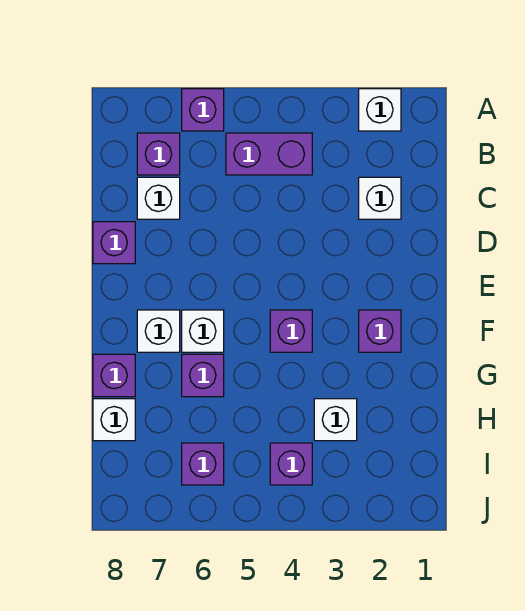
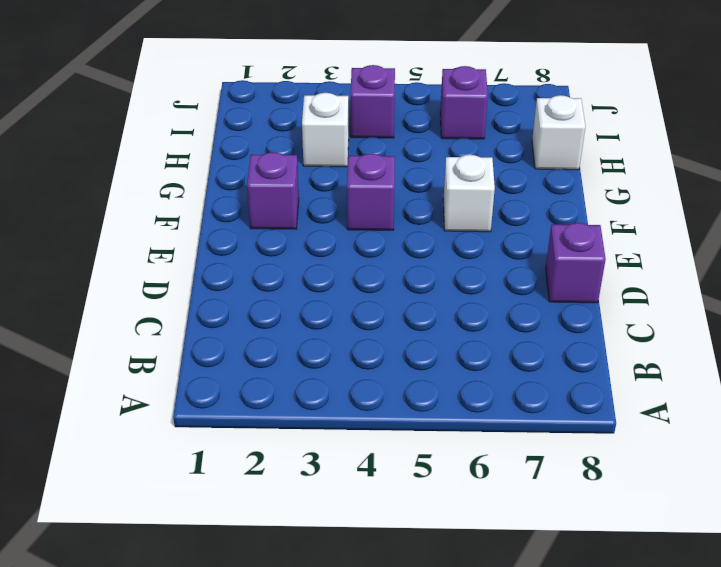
none -> white 1x1 brick [359,89,401,131]
none -> purple 1x1 brick [182,89,224,131]
none -> purple 1x2 brick [226,133,312,175]

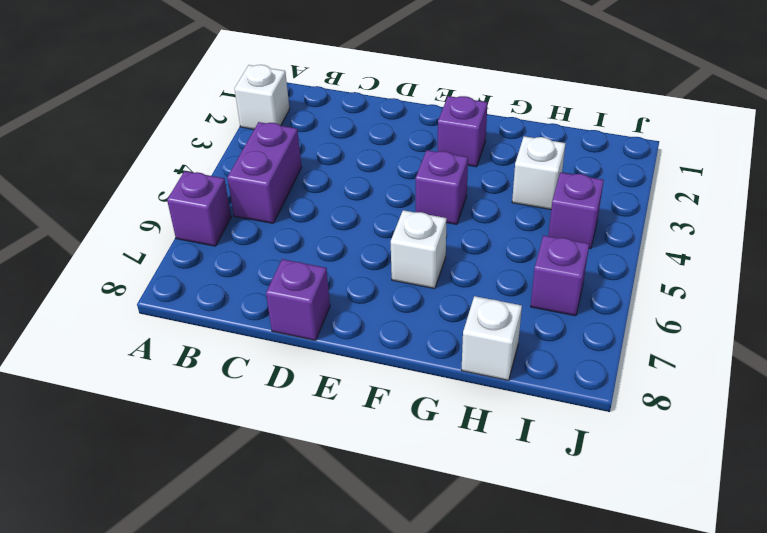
none -> purple 1x1 brick [137,133,180,175]
none -> white 1x1 brick [359,177,401,219]
none -> white 1x1 brick [137,177,180,219]

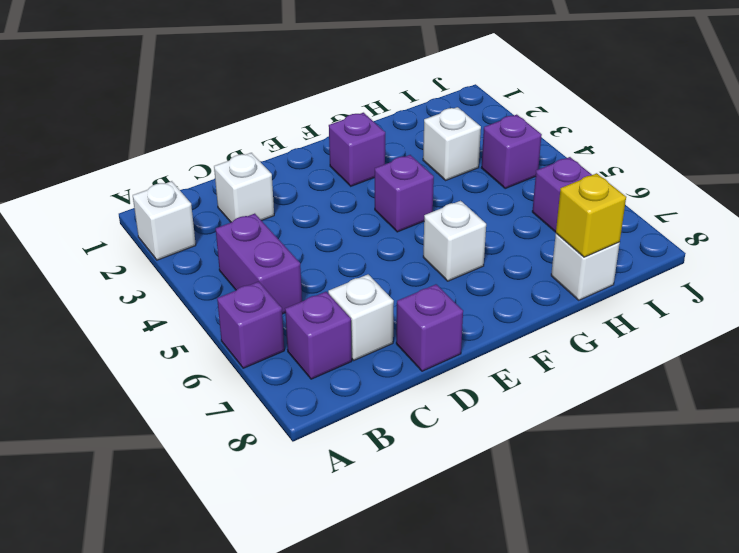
yellow 1x1 brick [556,173,626,257] -> none
none -> white 1x1 brick [137,310,180,352]
none -> purple 1x1 brick [182,354,224,397]
none -> purple 1x1 brick [93,354,135,397]

